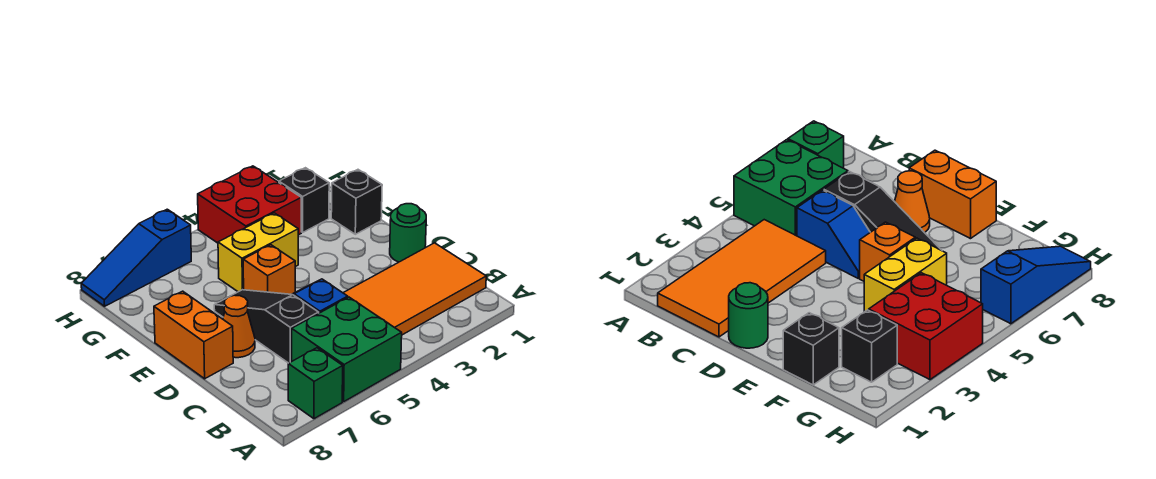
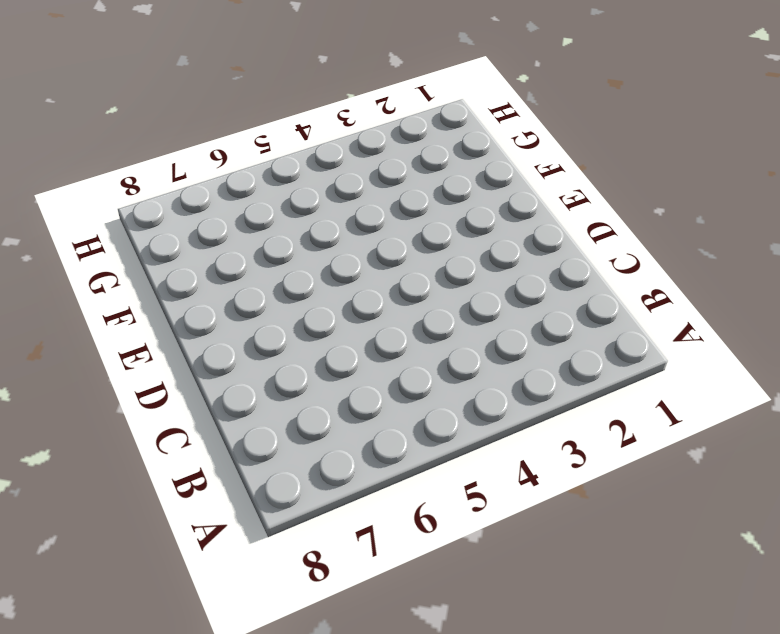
none -> green 2x2 brick [292,297,402,402]
none -> green 1x1 brick [288,348,343,419]
none -> orange 2x4 tile [344,243,486,335]

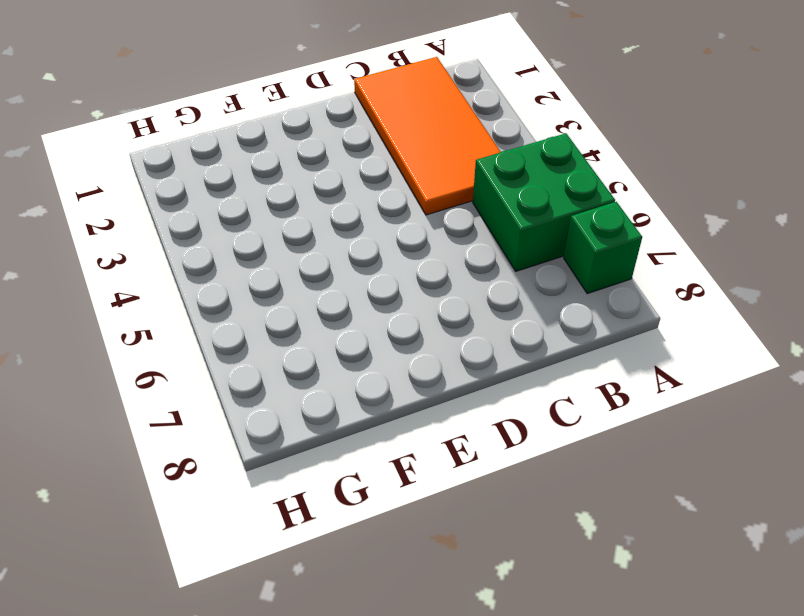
none -> blue 1x2 slope [292,279,348,313]
none -> black 1x3 slope [214,290,319,363]
none -> green 1x1 round brick [390,204,426,262]

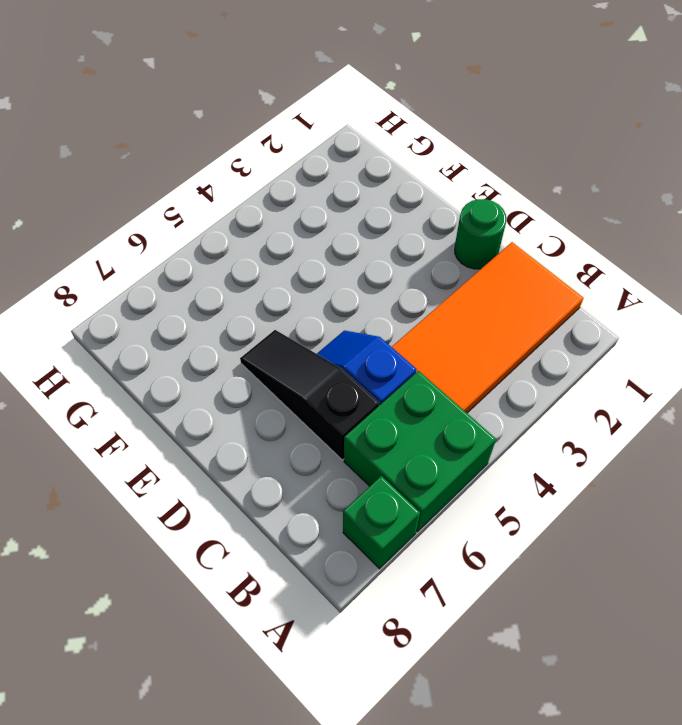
none -> orange 1x1 cone [223,295,255,358]
none -> orange 1x2 brick [154,291,233,379]
none -> orange 1x1 brick [243,245,295,294]

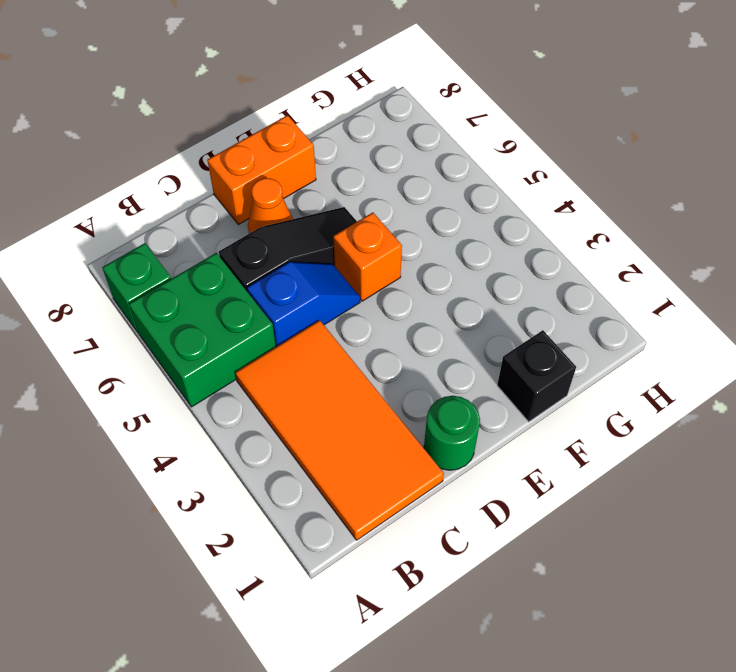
none -> yellow 1x2 brick [218,213,298,292]
none -> black 1x1 brick [279,168,329,232]
none -> red 2x2 brick [198,166,301,243]

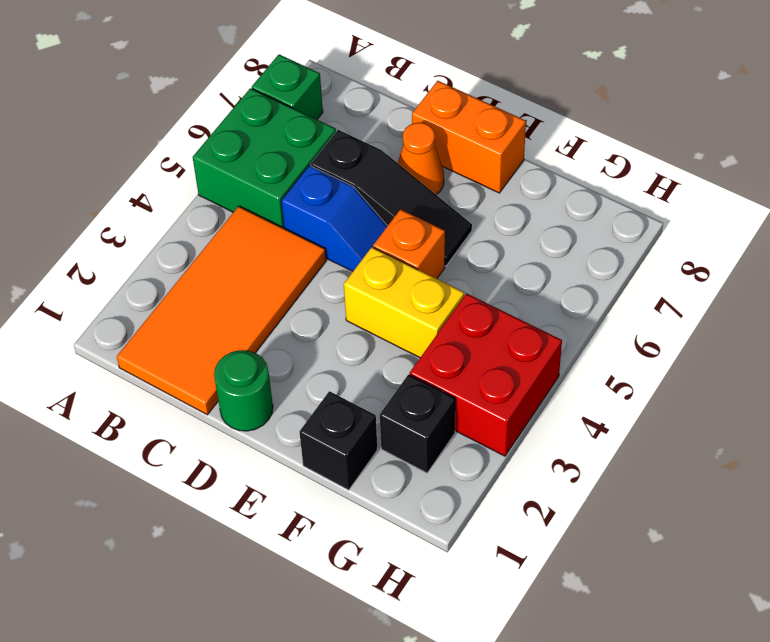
yellow 1x2 brick [344,247,464,358] -> yellow 1x2 brick turned to [218,213,298,292]
none -> blue 1x3 slope [81,209,191,306]

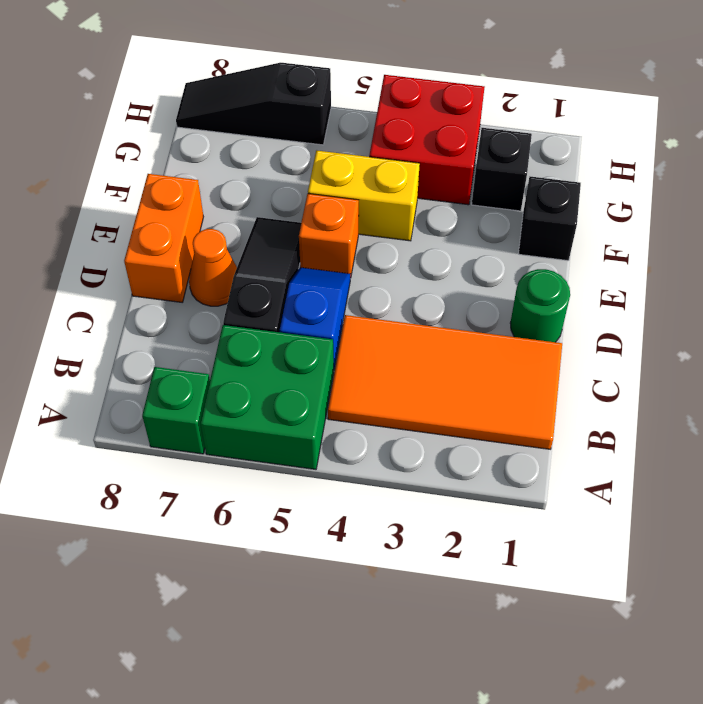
black 1x3 slope [176,63,331,145] -> blue 1x3 slope [81,209,191,306]

